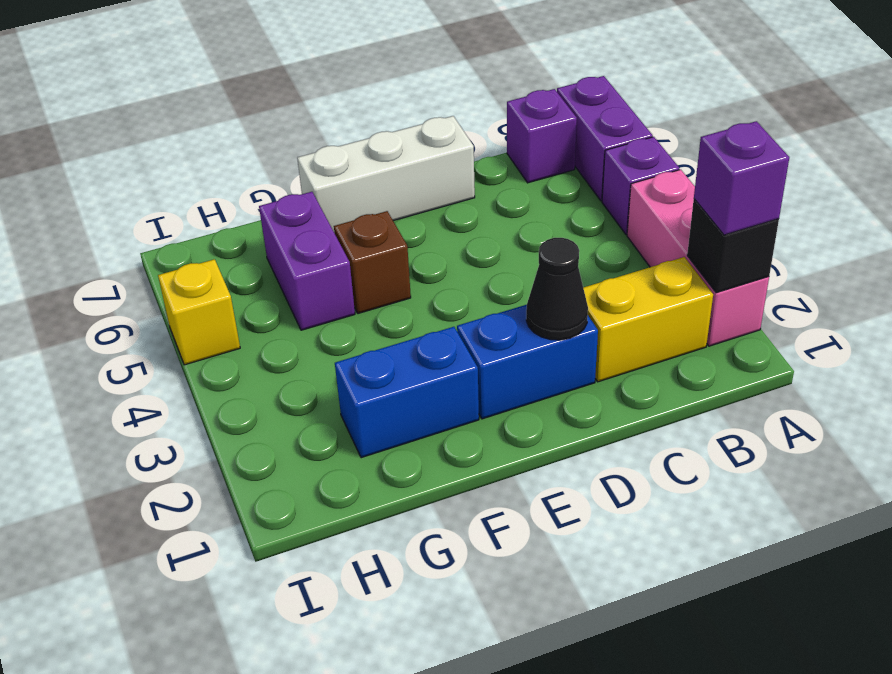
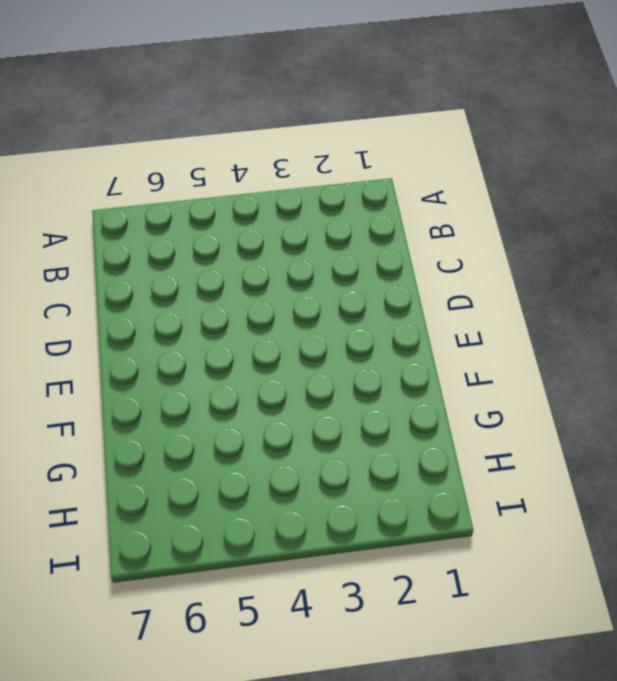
none -> pink 1x3 brick [627,169,769,346]
none -> purple 1x1 brick [602,137,679,234]
none -> purple 1x2 brick [557,76,653,201]

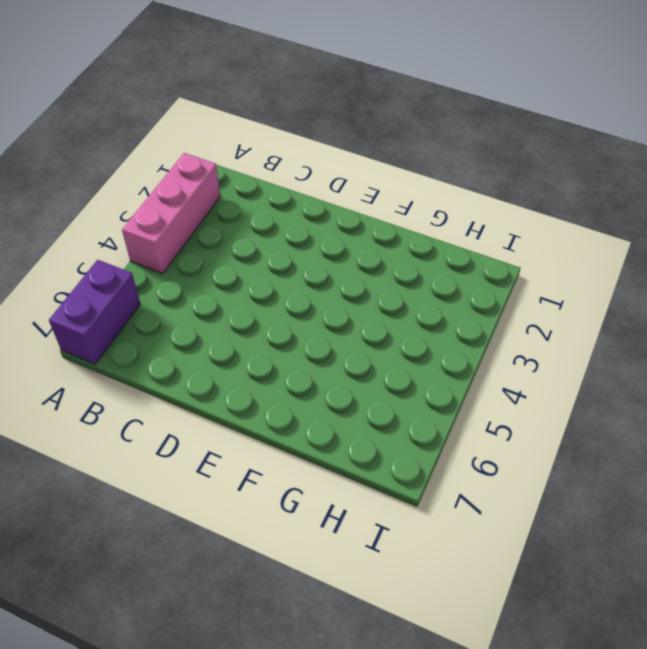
none -> purple 1x1 brick [602,137,679,234]
none -> yellow 1x2 brick [583,257,713,382]
none -> purple 1x1 brick [507,89,577,183]

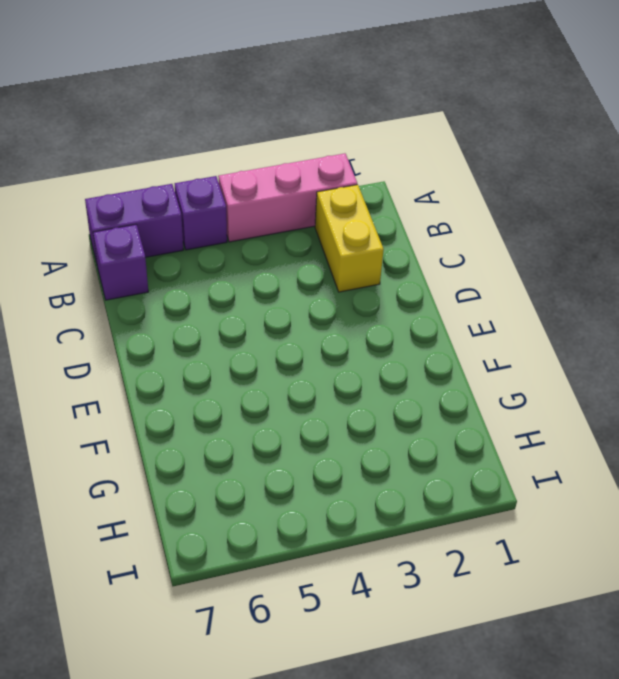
none -> blue 1x2 brick [457,305,598,419]
none -> white 1x3 brick [297,116,475,231]
none -> blue 1x2 brick [335,327,479,458]

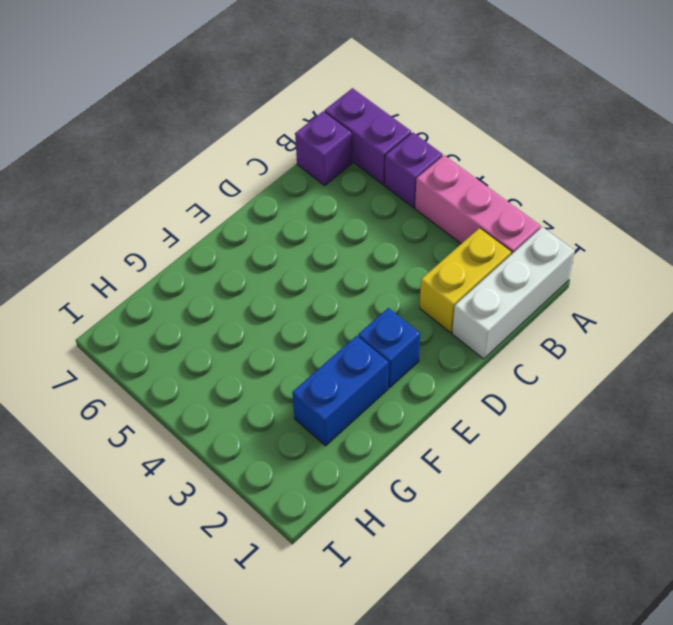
white 1x3 brick [452,227,575,359] -> white 1x3 brick moved to [297,116,475,231]
blue 1x1 brick [358,308,420,388] -> blue 1x2 brick [457,305,598,419]
none -> brown 1x1 brick [334,211,411,314]
none -> purple 1x2 brick [259,192,355,330]
none -> yellow 1x1 brick [158,259,240,365]

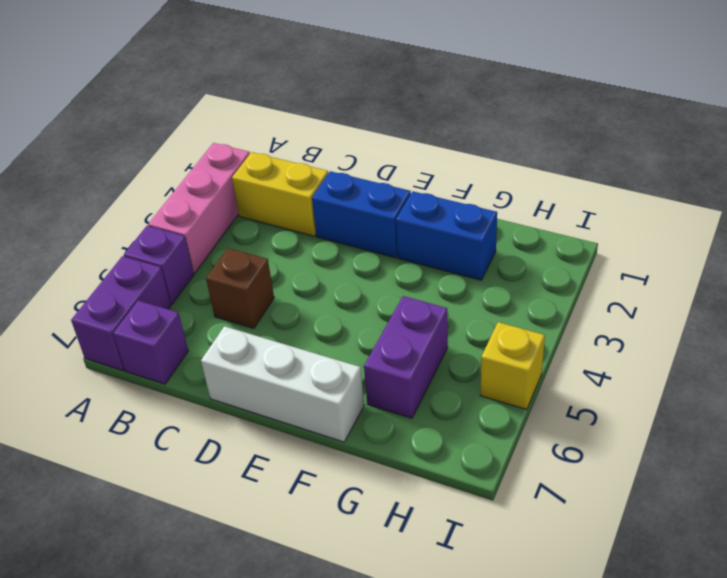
brown 1x1 brick [206,248,274,328] -> brown 1x1 brick moved to [334,211,411,314]
none -> black 1x1 brick [687,199,779,293]
none -> black 1x1 cone [526,238,588,340]
none -> purple 1x1 brick [694,121,789,235]

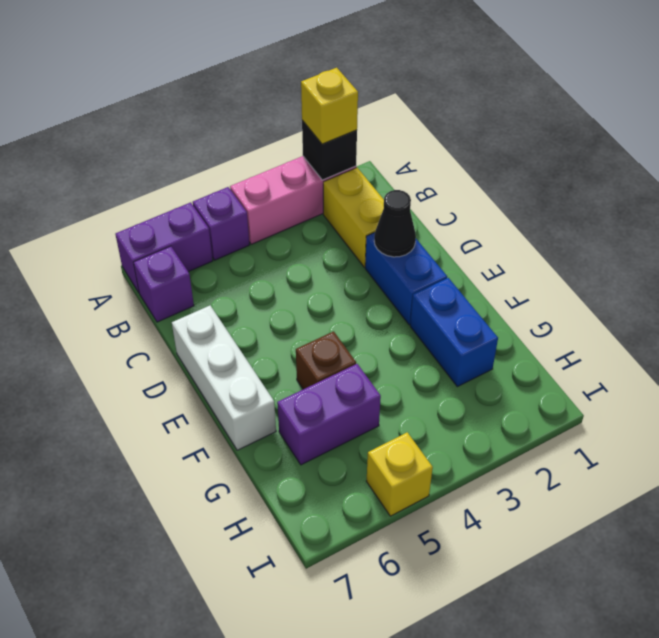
yellow 1x1 brick [301,68,358,144] -> purple 1x1 brick [694,121,789,235]

